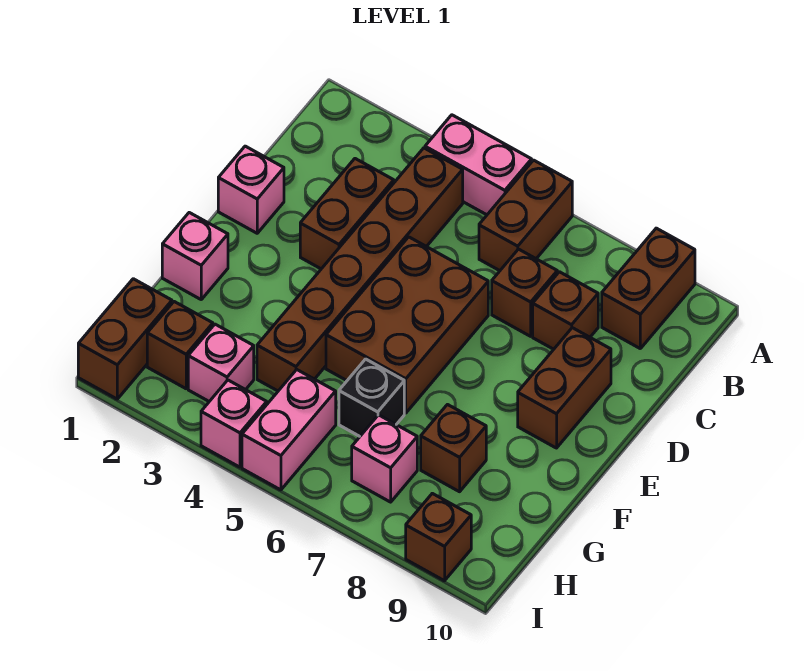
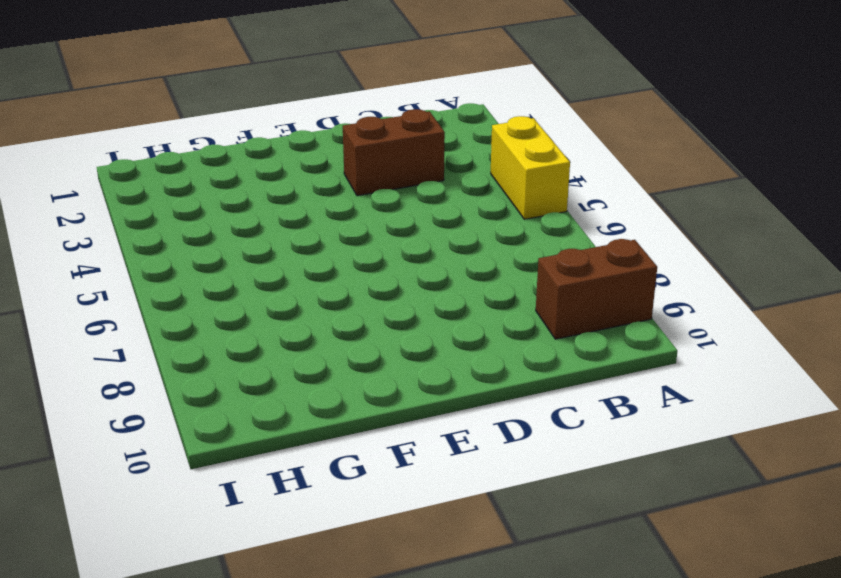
yellow 1x2 brick [491,116,570,219] -> pink 1x2 brick [425,115,532,215]
none -> brown 1x2 brick [479,160,572,271]
none -> brown 1x6 brick [257,148,463,391]
none -> brown 1x1 brick [492,249,557,336]

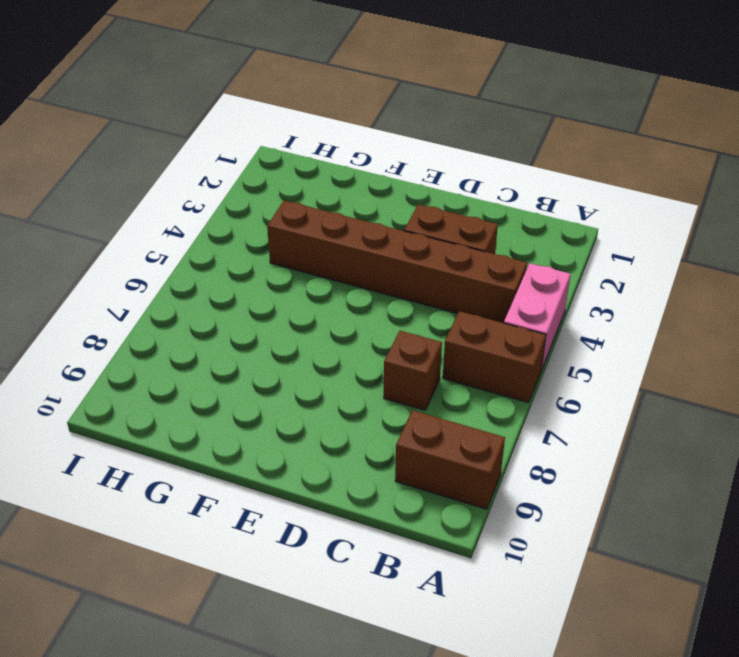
none -> brown 1x1 brick [533,272,598,349]
none -> pink 1x1 brick [218,146,284,233]
none -> brown 2x3 brick [326,237,488,413]

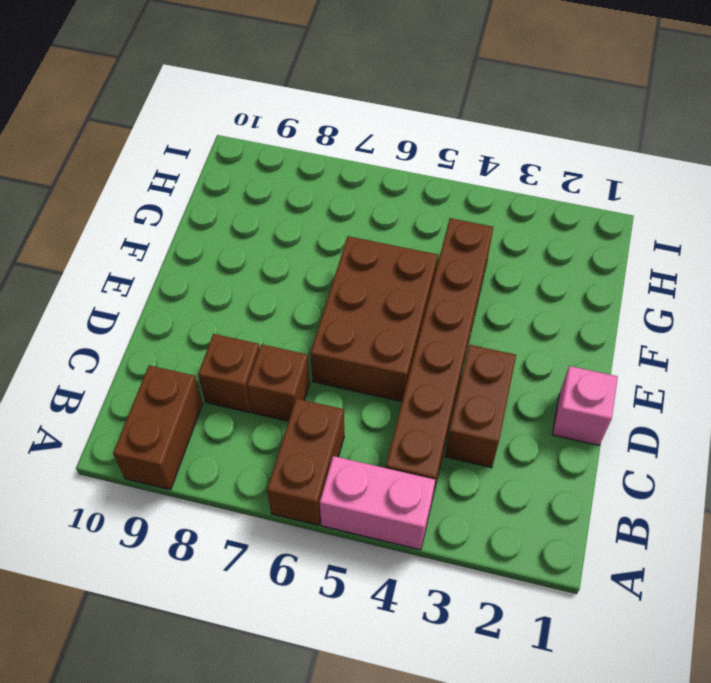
none -> brown 1x2 brick [518,328,611,448]
none -> pink 1x1 brick [162,213,228,299]
none -> black 1x1 brick [339,359,404,436]

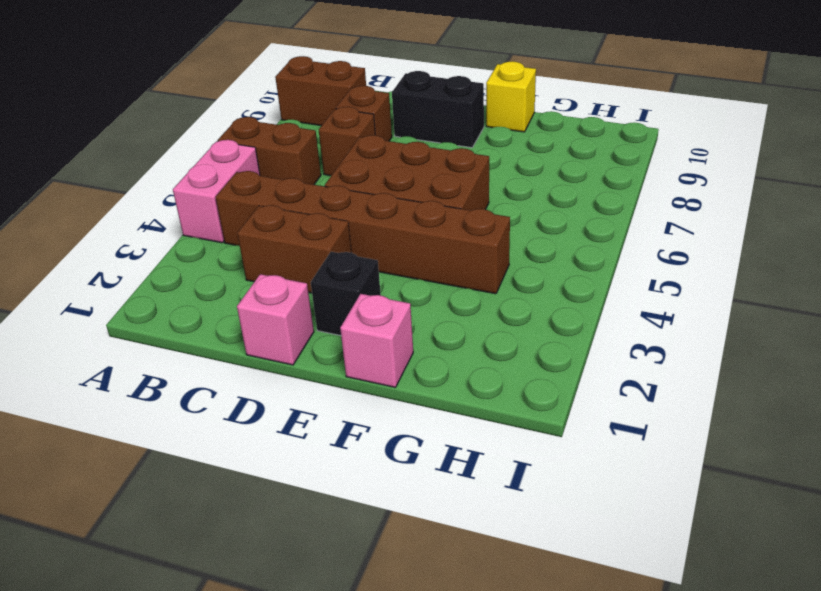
black 1x2 brick [392,71,484,148] -> brown 1x2 brick [518,328,611,448]
black 1x1 brick [311,252,381,335] -> black 1x1 brick moved to [339,359,404,436]
yellow 1x1 brick [486,61,536,132] -> none
none -> brown 1x1 brick [421,405,486,492]
none -> brown 1x2 brick [78,279,172,399]
none -> brown 1x1 brick [147,302,213,389]

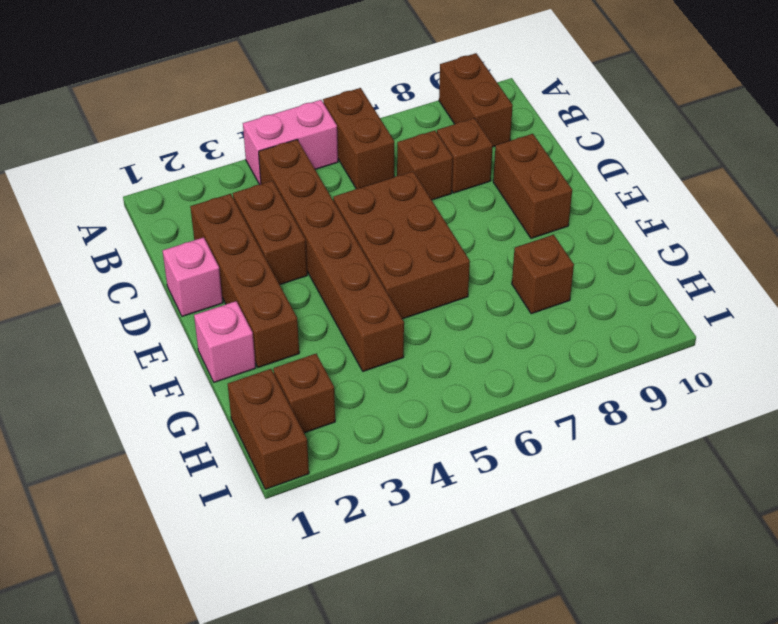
brown 1x4 brick [190,194,299,367] -> none
none -> black 1x1 brick [339,359,404,436]
none -> pink 1x1 brick [188,324,254,401]
none -> pink 1x2 brick [242,370,336,490]

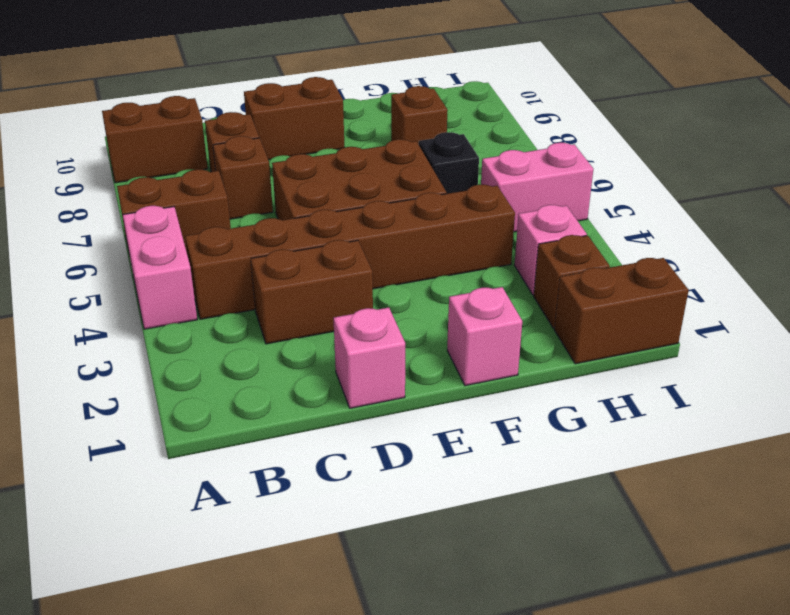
none -> pink 1x1 brick [352,415,417,502]
none -> pink 1x1 brick [201,380,267,467]
none -> brown 1x1 brick [406,493,471,581]

